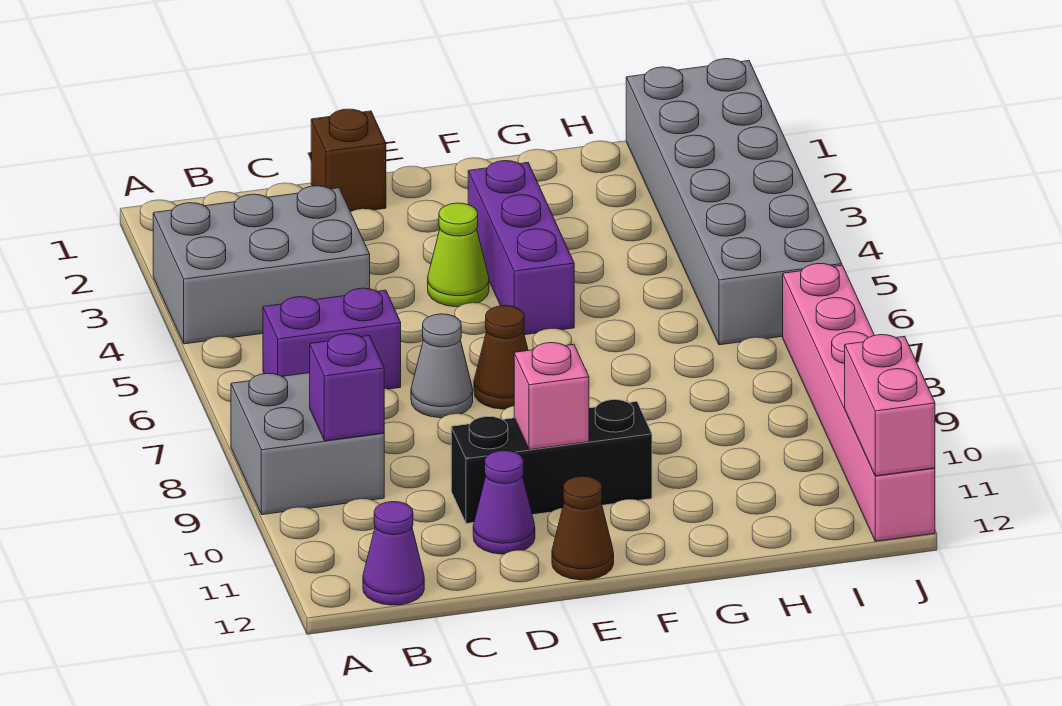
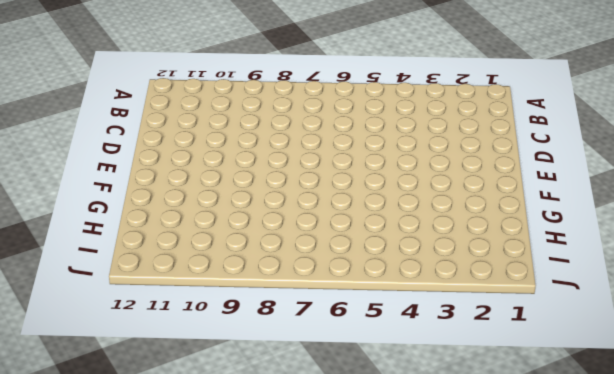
none -> grey 2x3 brick [153,186,370,344]
none -> grey 2x2 brick [231,373,384,515]
none -> purple 1x2 brick [263,288,401,389]

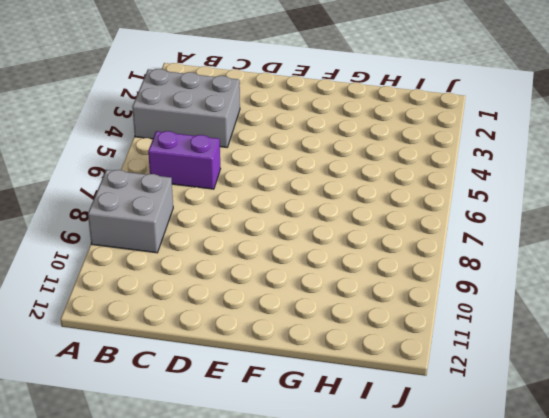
none -> purple 1x1 cone [363,502,424,605]
none -> brown 1x1 brick [311,109,386,212]
none -> grey 1x1 cone [411,314,473,418]

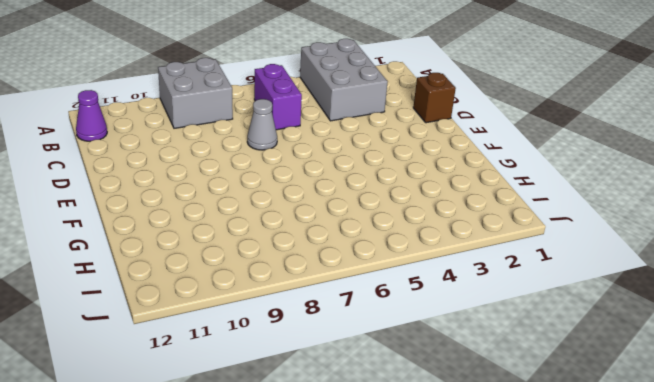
none -> black 1x3 brick [451,400,652,524]
none -> purple 1x1 cone [473,451,535,554]
none -> lime 1x1 cone [428,203,489,307]

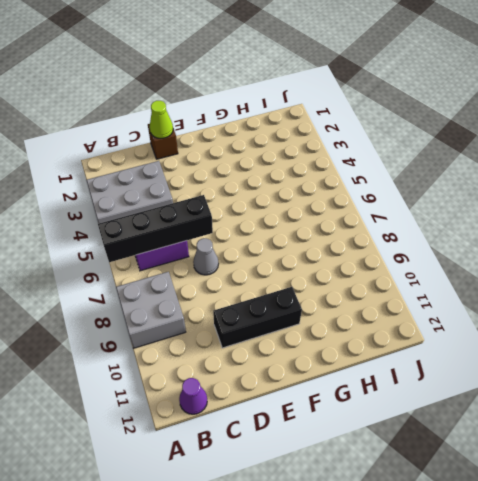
black 1x4 brick [98,195,213,262] -> none
lime 1x1 cone [150,101,173,138] -> lime 1x1 cone moved to [428,203,489,307]
none -> purple 1x1 cone [473,451,535,554]
none -> brown 1x1 cone [474,306,528,409]
none -> brown 1x1 cone [552,476,614,580]

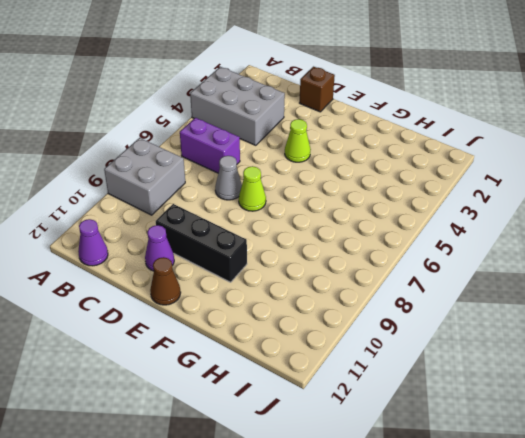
lime 1x1 cone [239,166,266,211] -> brown 1x1 cone [474,306,528,409]
none -> purple 1x3 brick [468,161,574,335]
none -> grey 2x6 brick [626,59,842,345]
none -> pink 1x6 brick [783,264,935,541]

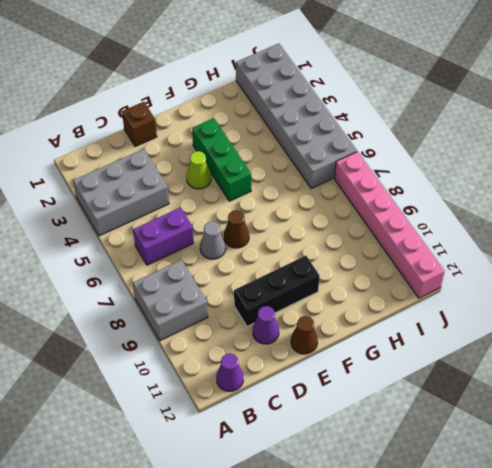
green 1x3 brick [192,118,252,201] -> purple 1x3 brick [468,161,574,335]
none -> purple 1x1 brick [310,334,384,441]
none -> pink 1x1 brick [514,343,589,450]
none -> pink 1x2 brick [845,335,935,476]

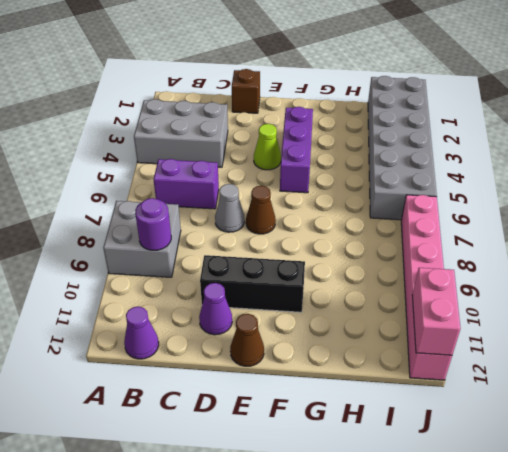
purple 1x1 round brick [135,198,171,250] -> purple 1x1 brick [310,334,384,441]
none -> pink 1x1 brick [514,343,589,450]

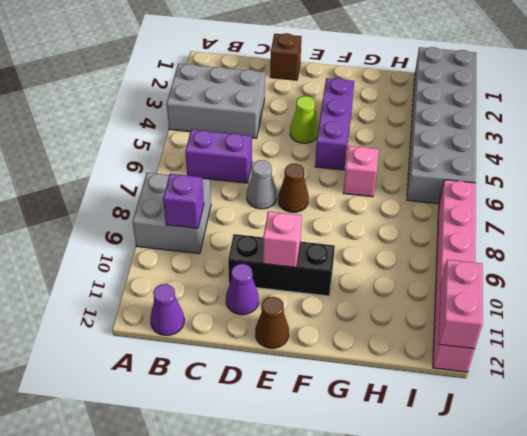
pink 1x1 brick [343,146,379,197] -> none

